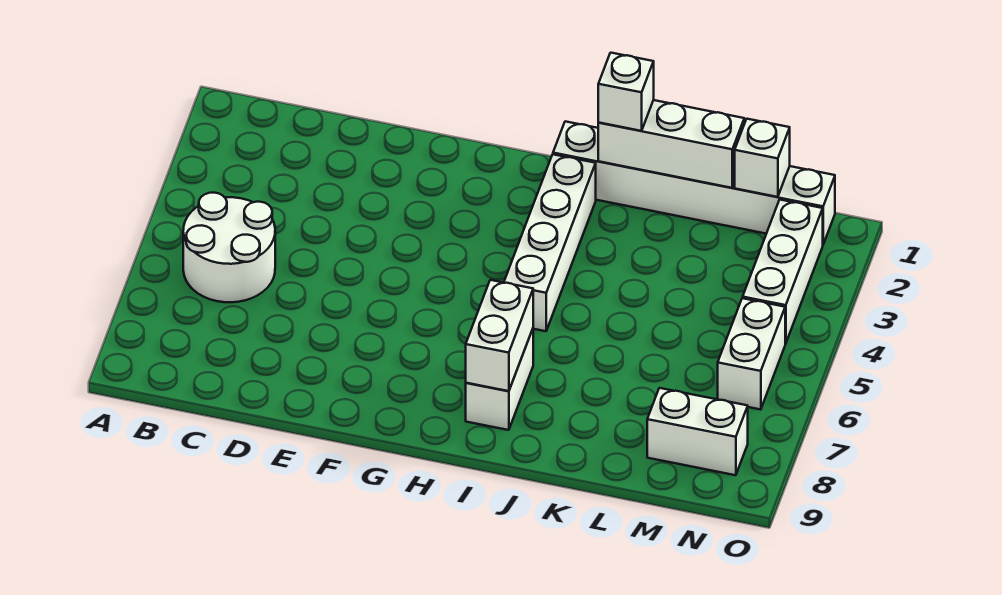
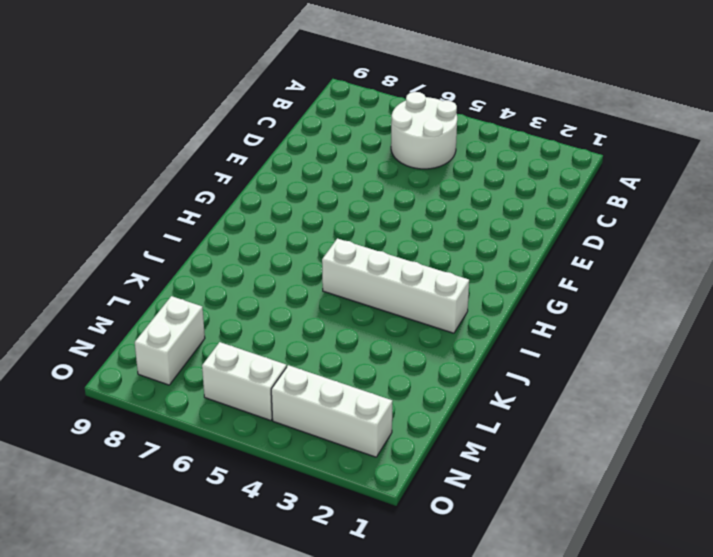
none -> white 1x6 brick [553,121,835,244]
none -> white 1x2 brick [466,329,533,430]

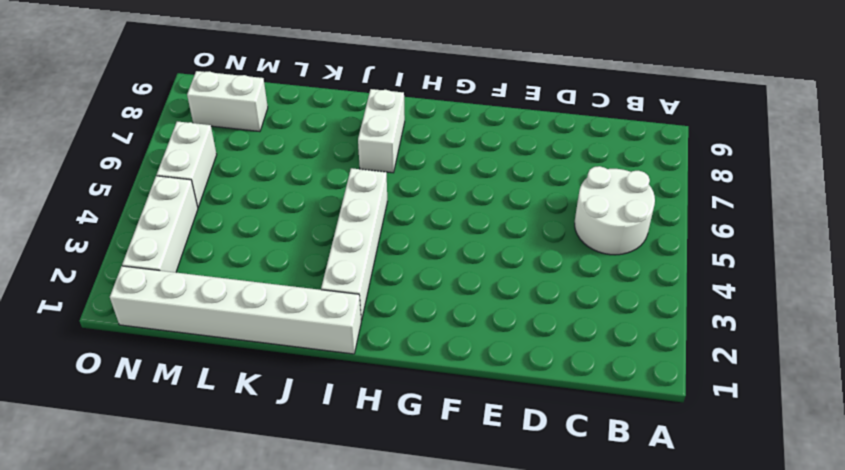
none -> white 1x2 brick [466,280,533,391]
none -> white 1x3 brick [598,100,744,188]

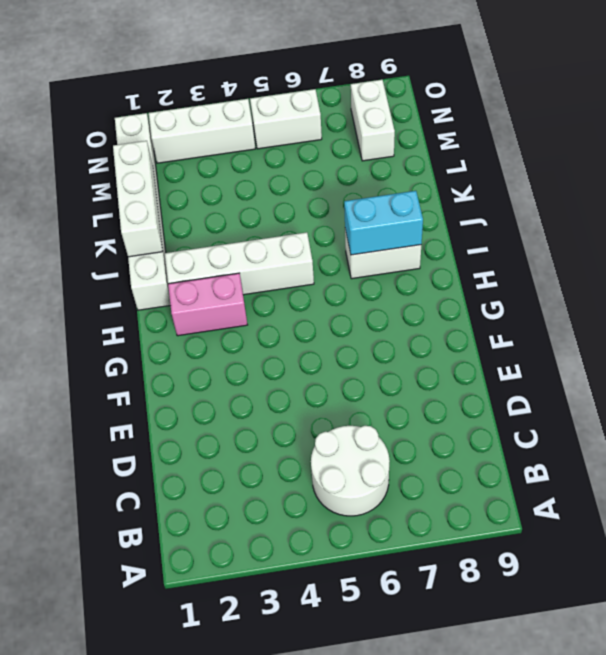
pink 1x2 brick [168,273,247,336] -> none
cyan 1x2 brick [344,191,423,255] -> white 1x2 brick [466,280,533,391]
none -> white 1x1 brick [735,119,790,197]
none -> white 1x1 brick [598,53,654,131]

